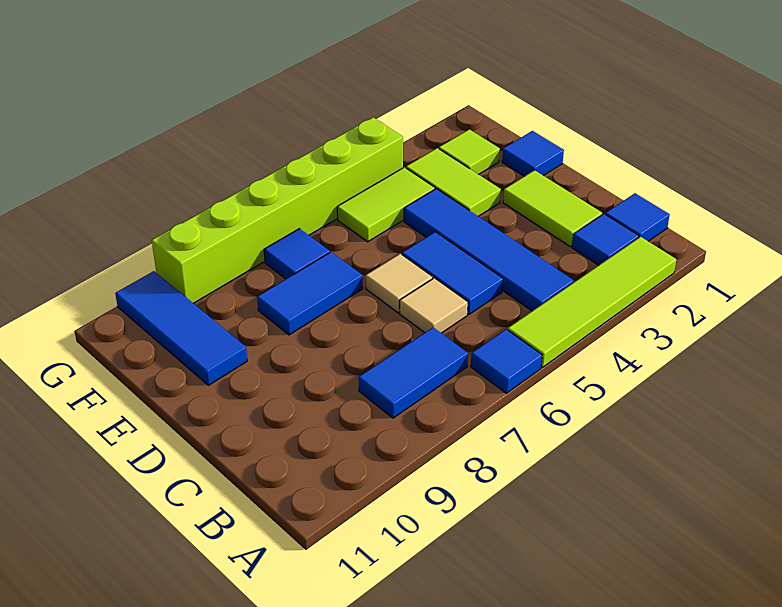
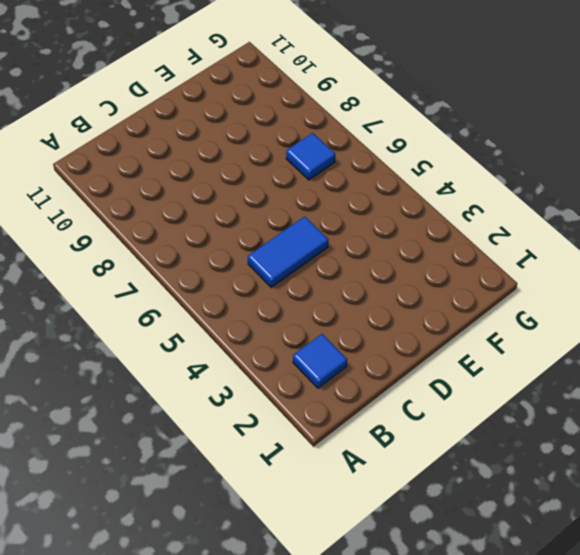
none -> lime 1x4 tile [508,237,676,367]
none -> blue 1x1 tile [471,329,542,393]
none -> blue 1x1 tile [605,193,670,241]

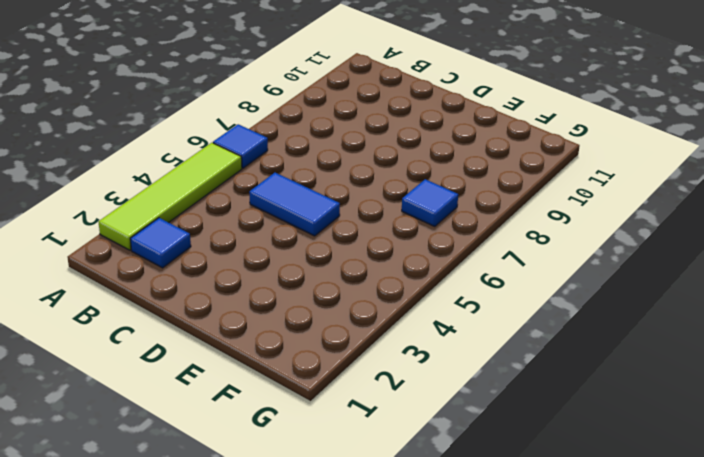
none -> blue 1x1 tile [605,193,670,241]
none -> blue 1x4 tile [404,189,574,311]
none -> blue 1x2 tile [358,327,468,418]

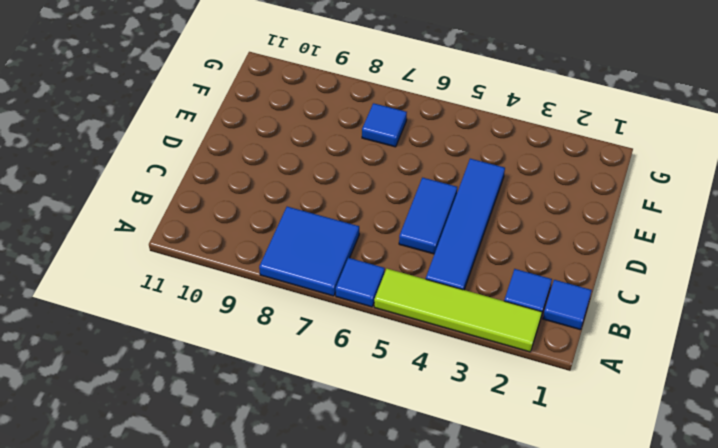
blue 2x2 tile [259,207,359,296] -> blue 1x2 tile [358,327,468,418]
none -> lime 1x2 tile [503,170,602,247]
none -> tan 1x1 tile [400,278,468,333]
none -> tan 1x1 tile [366,254,433,313]

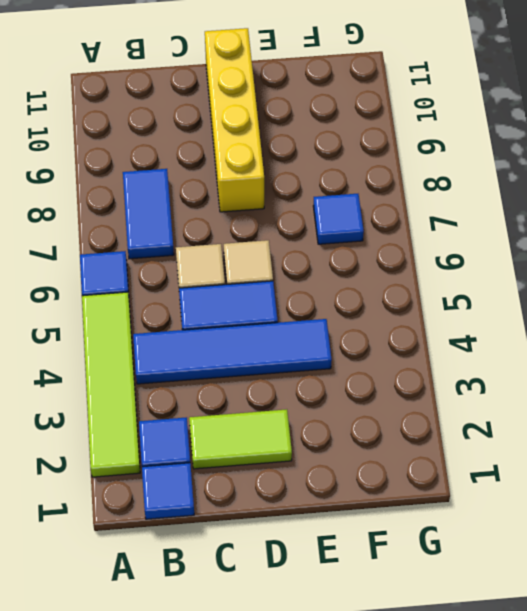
yellow 1x4 brick [205,28,264,212] -> none
none -> blue 1x1 tile [502,131,564,176]
none -> lime 1x2 tile [406,148,501,216]
none -> blue 1x2 tile [257,252,363,335]

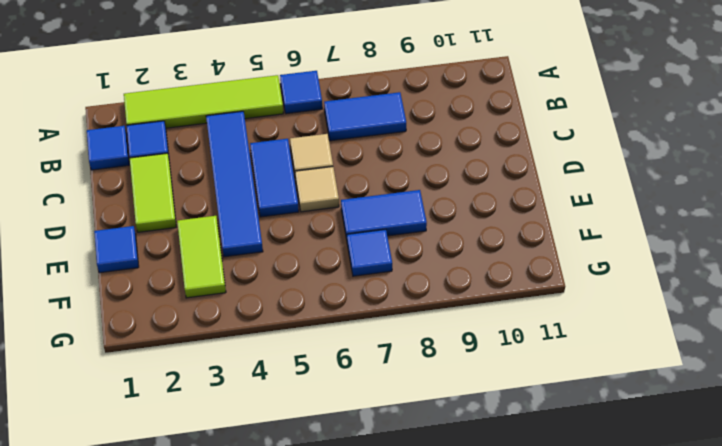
none -> blue 1x3 tile [115,271,247,385]
none -> lime 1x1 tile [439,129,500,175]
none -> lime 1x2 tile [337,167,435,242]

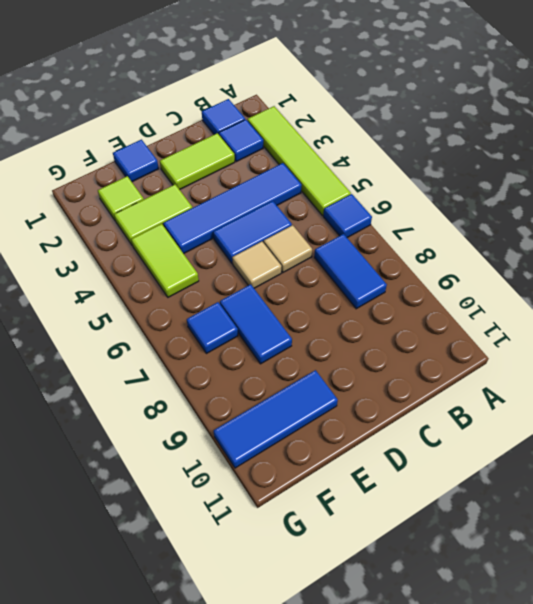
none -> lime 1x6 brick [152,117,403,303]

